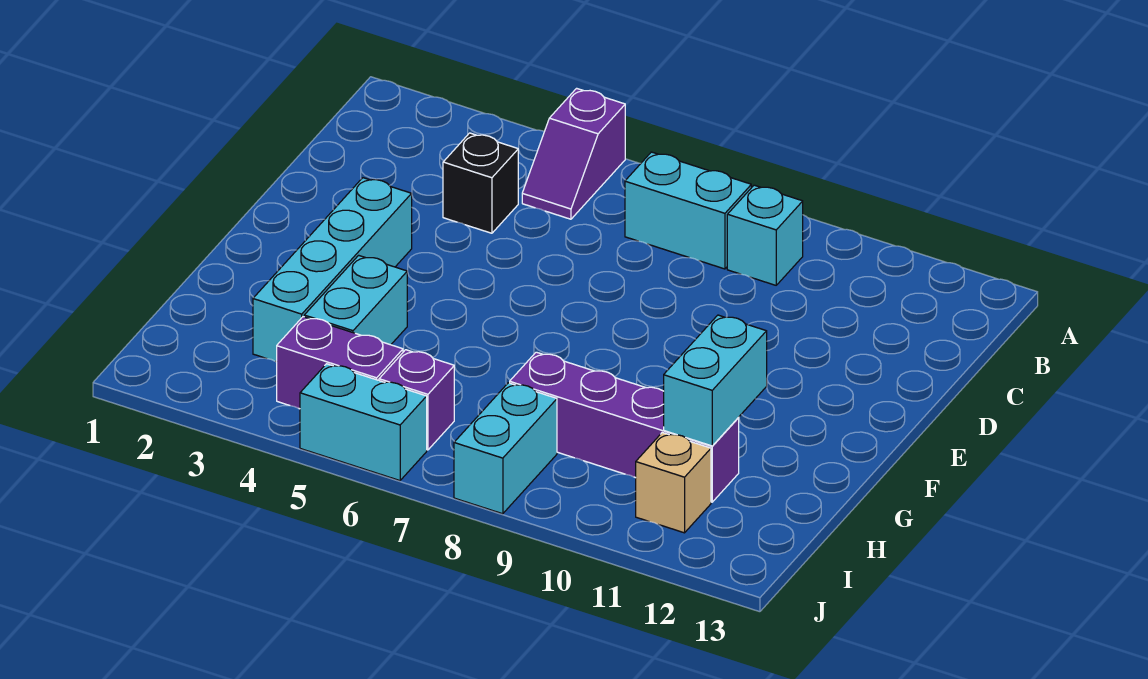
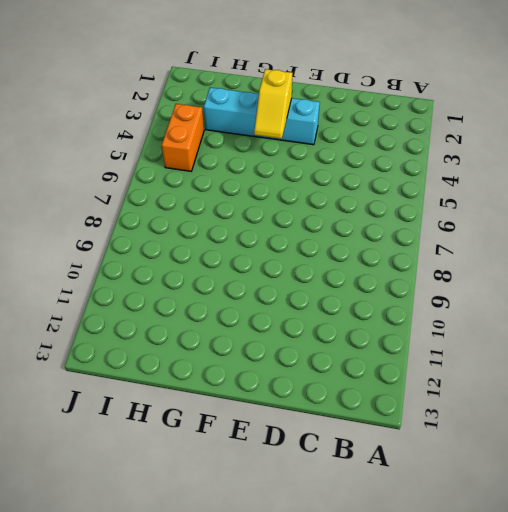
yellow 1x2 slope [254,69,293,139] -> none
orange 1x2 brick [162,104,204,171] -> purple 1x2 brick [277,317,403,409]
none -> purple 1x2 slope [522,88,625,219]
none -> cyan 1x2 brick [625,152,751,269]
none -> cyan 1x1 brick [727,185,803,285]

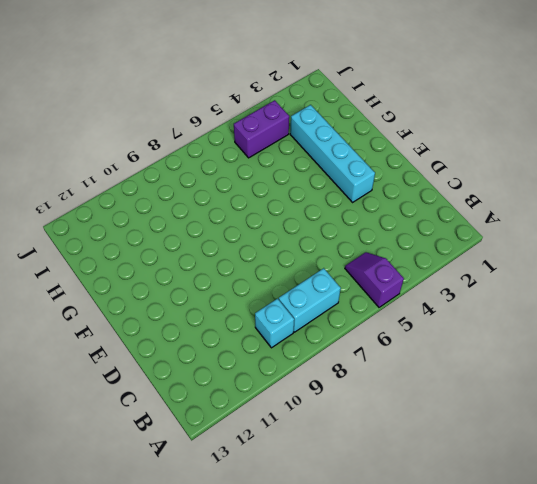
none -> black 1x1 brick [443,133,518,233]
none -> cyan 1x2 brick [304,255,407,345]
none -> purple 1x4 brick [510,352,739,502]

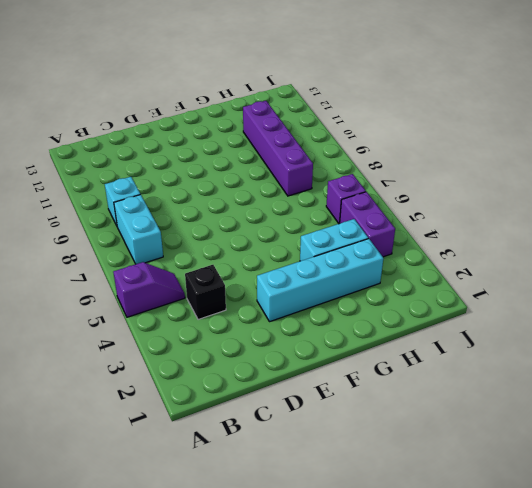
none -> cyan 1x2 brick [454,383,557,514]
none -> tan 1x1 brick [636,433,711,533]
none -> cyan 1x2 brick [300,364,427,481]

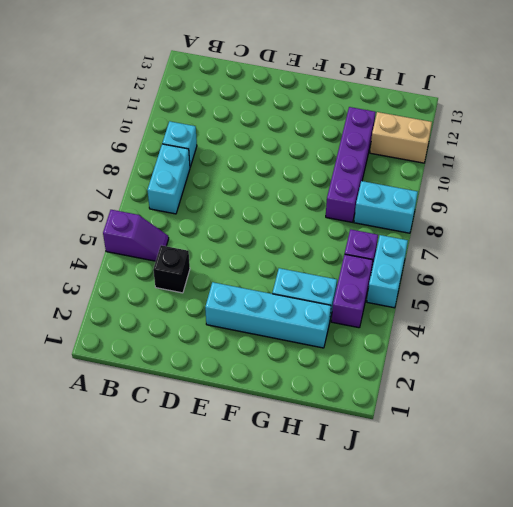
tan 1x2 brick [370,112,432,163] -> tan 1x1 brick [636,433,711,533]
none -> cyan 1x2 brick [664,315,767,446]

